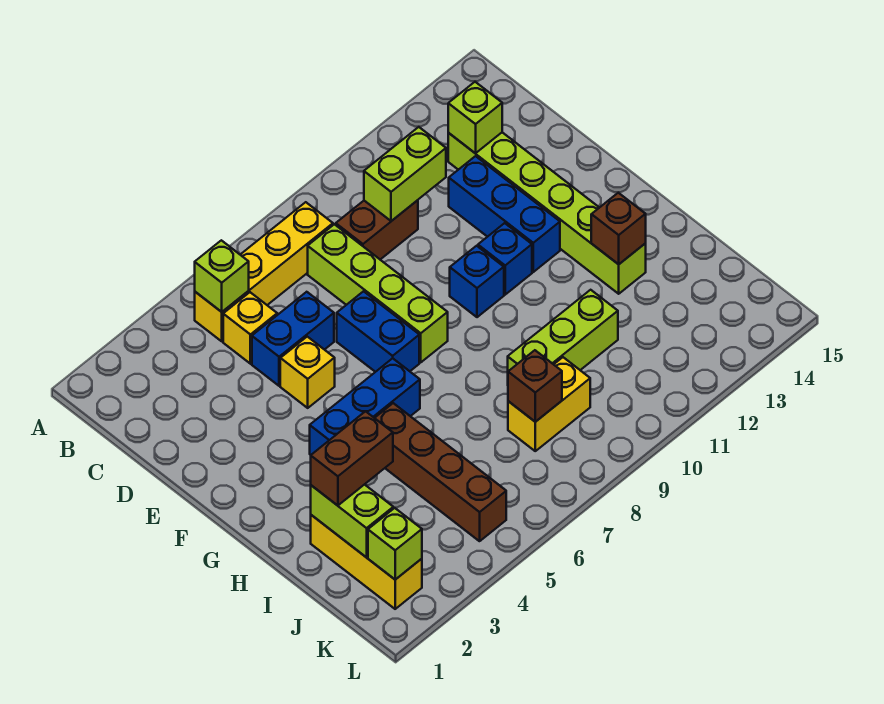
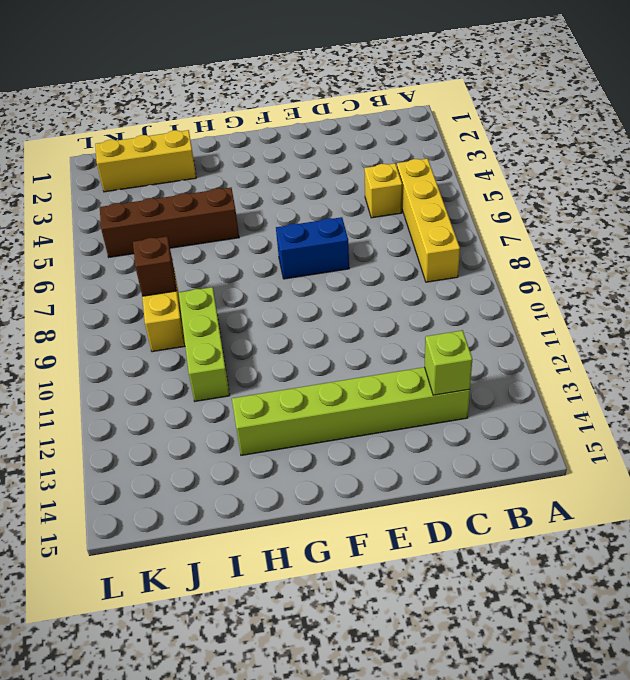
none -> lime 1x4 brick [308,224,448,362]
none -> brown 1x2 brick [336,200,418,259]
none -> blue 1x2 brick [252,292,334,386]

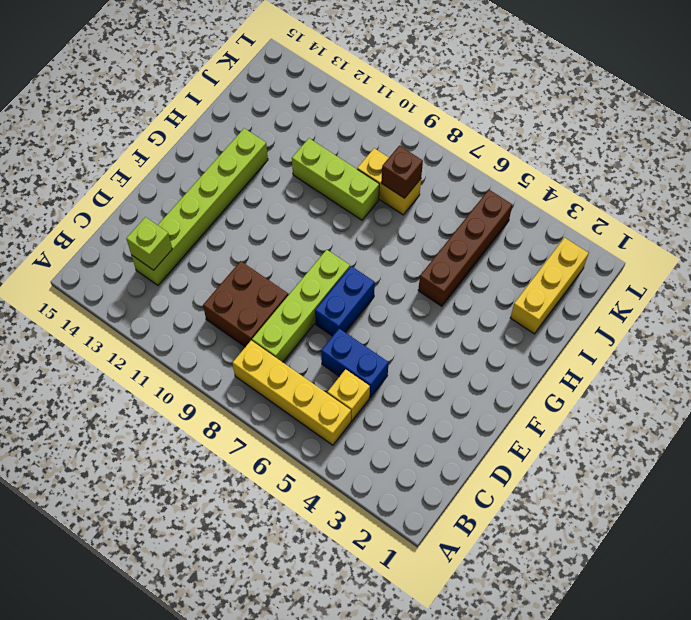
brown 2x2 brick [203,261,288,347] -> brown 1x2 brick [336,200,418,259]
none -> blue 1x3 brick [449,156,560,272]
none -> yellow 1x1 brick [280,337,335,408]
none -> blue 1x1 brick [450,246,504,317]

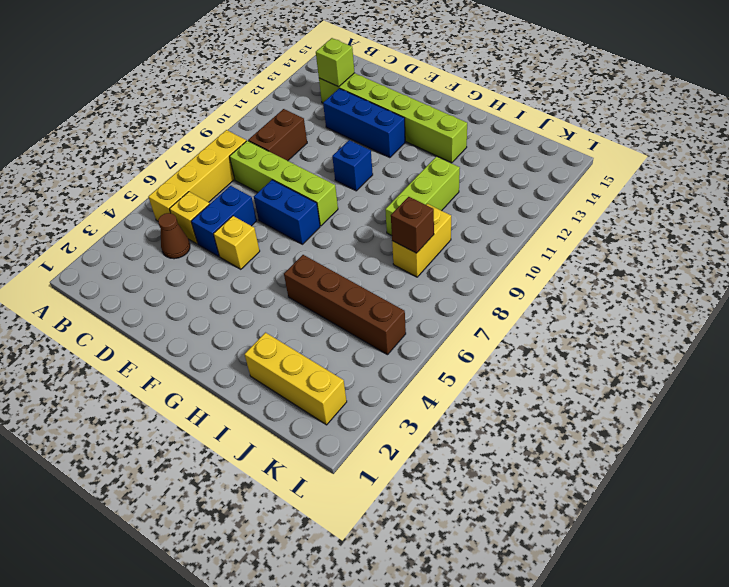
brown 1x1 cone [158,213,190,259] -> none
none -> blue 1x1 brick [478,223,532,295]
none -> blue 1x3 brick [310,358,420,455]
none -> lime 1x1 brick [195,240,249,312]

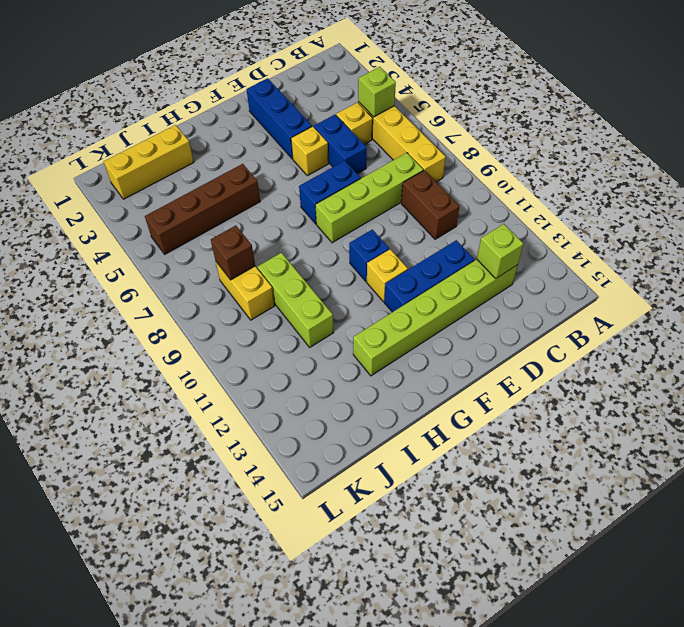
blue 1x3 brick [246,78,312,159] -> blue 1x3 brick moved to [310,358,420,455]
yellow 1x1 brick [367,249,408,302] -> blue 1x1 brick [478,223,532,295]
none -> lime 1x2 brick [364,127,446,221]
none -> brown 1x1 brick [591,193,646,264]
none -> lime 1x2 brick [311,484,393,558]

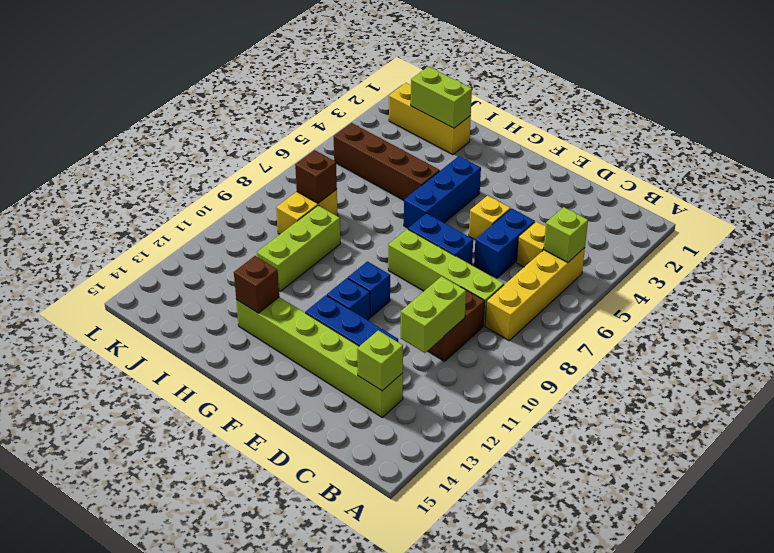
none -> lime 1x1 brick [368,508,422,580]
none -> brown 1x2 brick [311,411,393,506]

